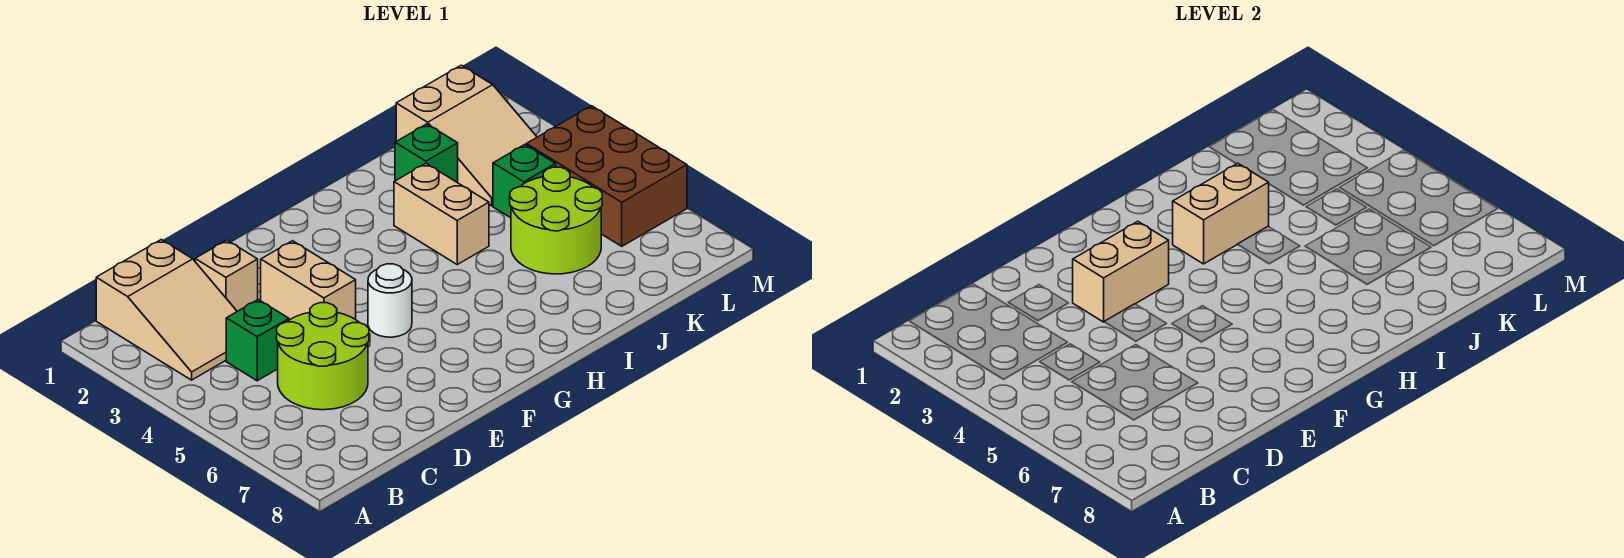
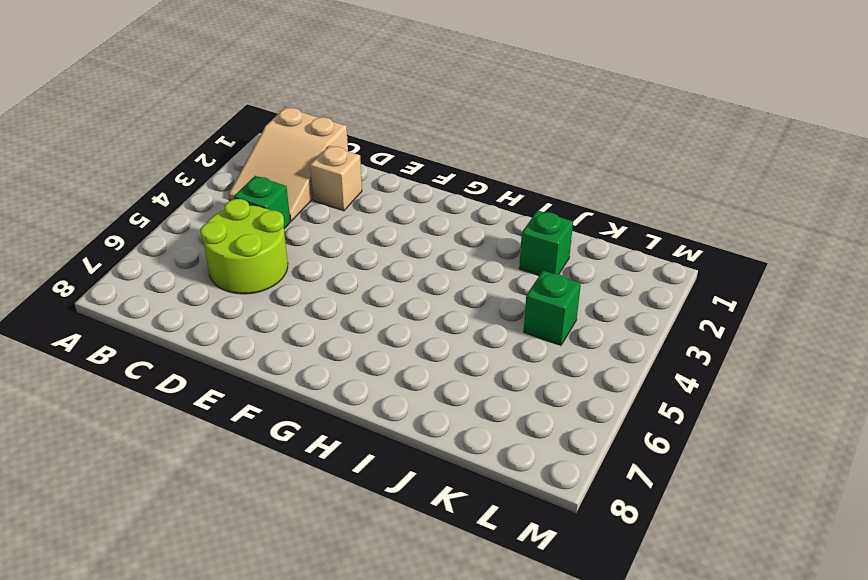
none -> tan 1x2 brick [261,241,356,320]
none -> white 1x1 round brick [368,264,412,337]
none -> tan 1x2 brick [394,163,489,264]

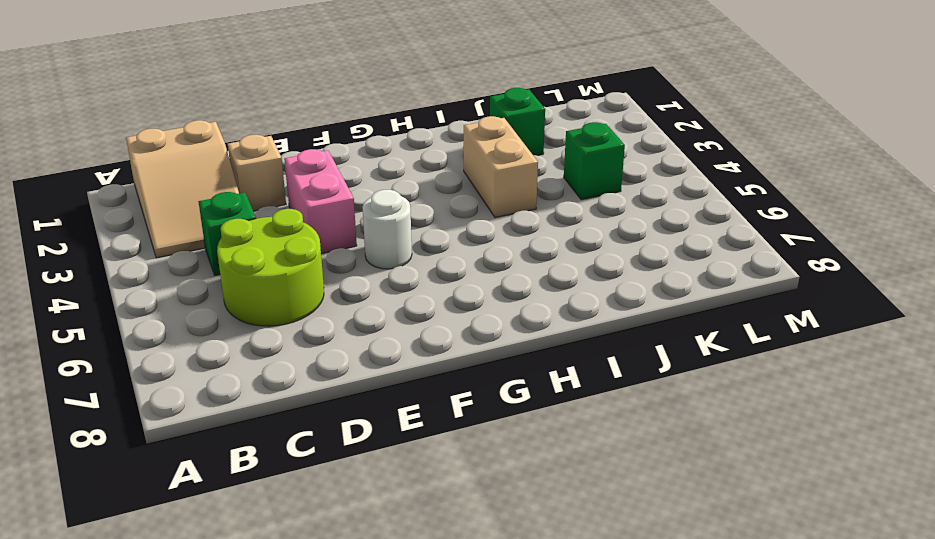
pink 1x2 brick [284,149,357,253] -> tan 1x2 brick [261,241,356,320]
none -> lime 2x2 round brick [510,167,602,274]
none -> tan 2x3 slope [396,65,537,206]
none -> brown 2x3 brick [526,106,687,246]

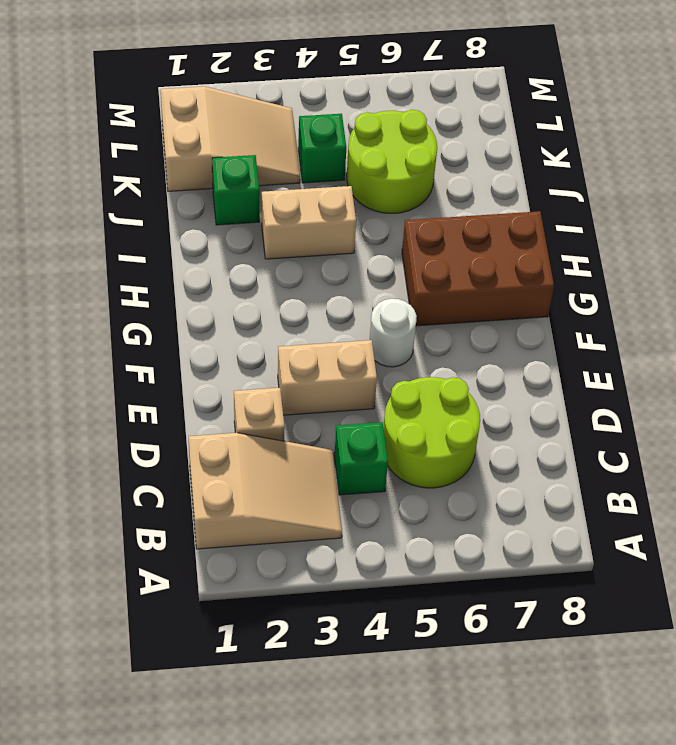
brown 2x3 brick [402,211,554,326] -> brown 2x3 brick moved to [526,106,687,246]
none -> tan 1x2 brick [1073,221,1169,322]
none -> tan 1x2 brick [1173,163,1269,264]

